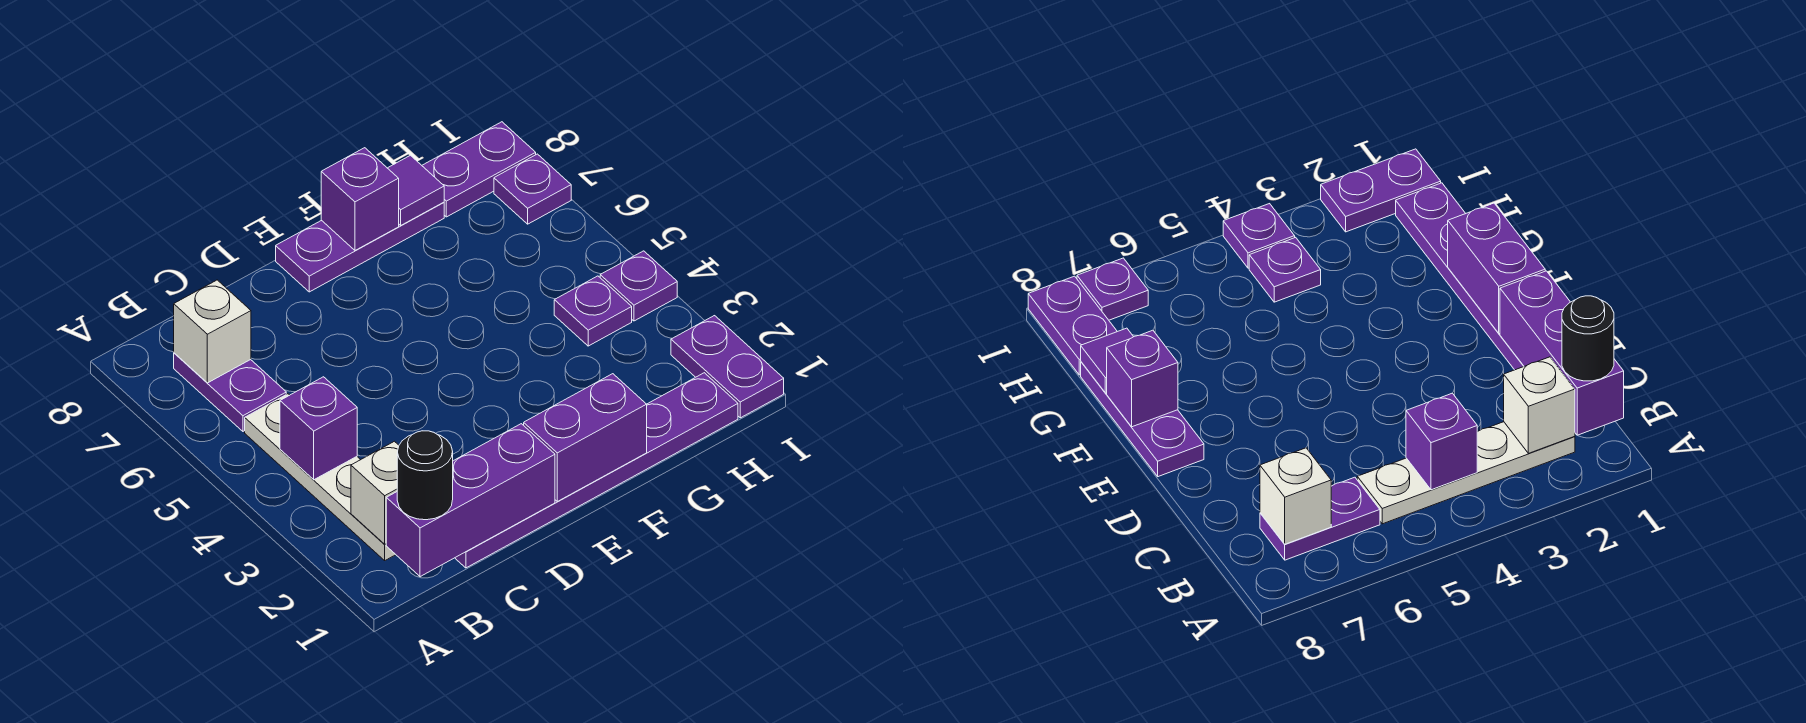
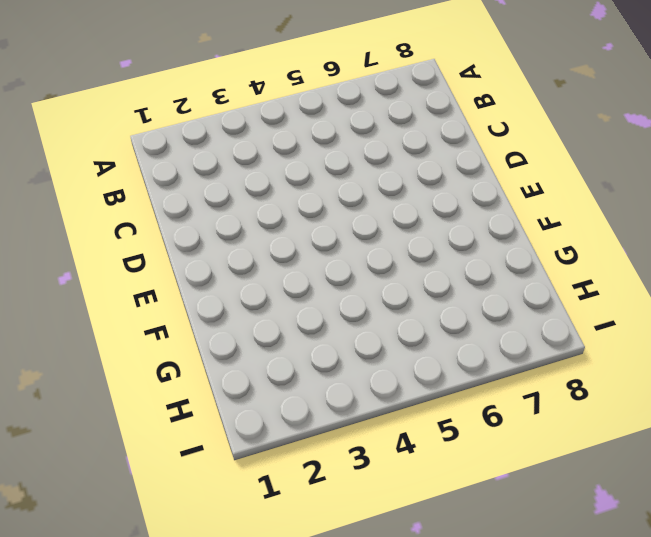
none -> white 1x4 plate [245,394,396,560]
none -> purple 1x2 plate [174,353,286,431]
none -> purple 1x6 plate [455,373,738,568]

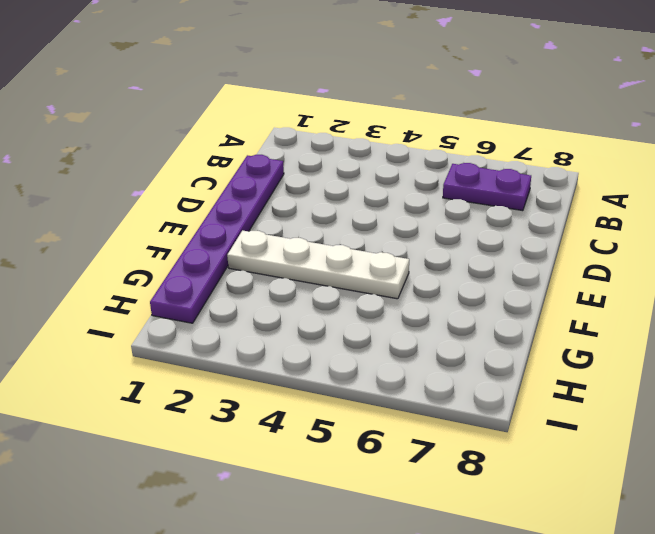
white 1x4 plate [227,231,409,299] -> white 1x4 plate moved to [245,394,396,560]
none -> purple 1x3 plate [276,202,444,292]
none -> purple 1x1 plate [554,276,632,346]
none -> purple 1x2 plate [422,122,536,217]

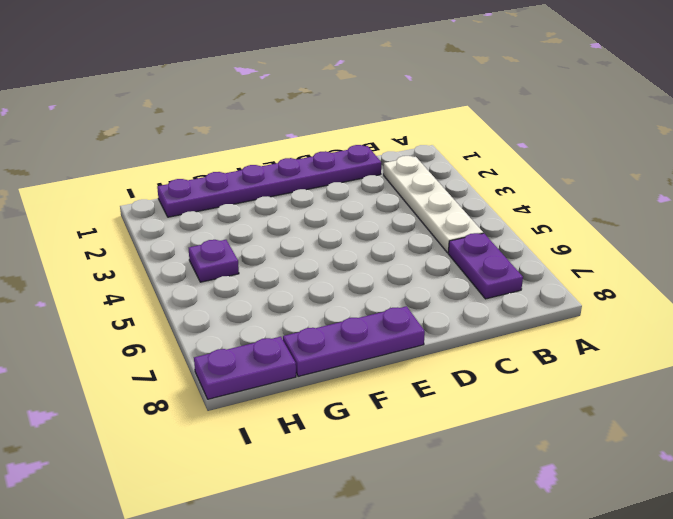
none -> purple 1x2 plate [671,316,784,418]
none -> purple 1x1 plate [600,251,677,321]
none -> purple 1x1 plate [494,154,571,224]

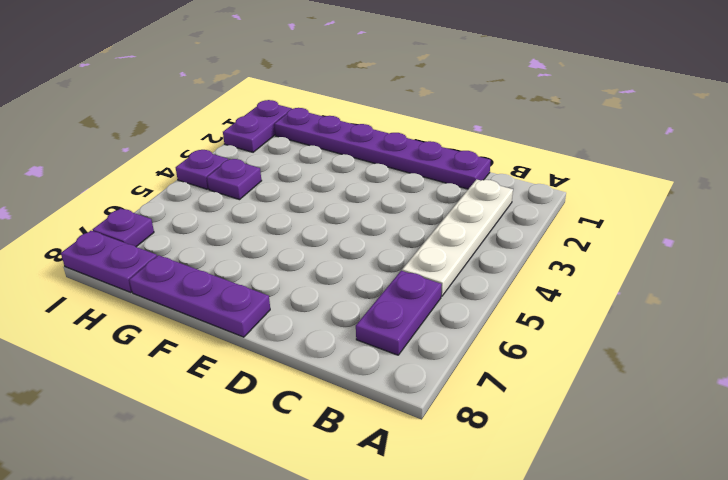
none -> purple 1x3 brick [386,424,555,577]
none -> white 1x1 brick [351,441,399,544]
none -> purple 1x1 brick [280,377,357,480]

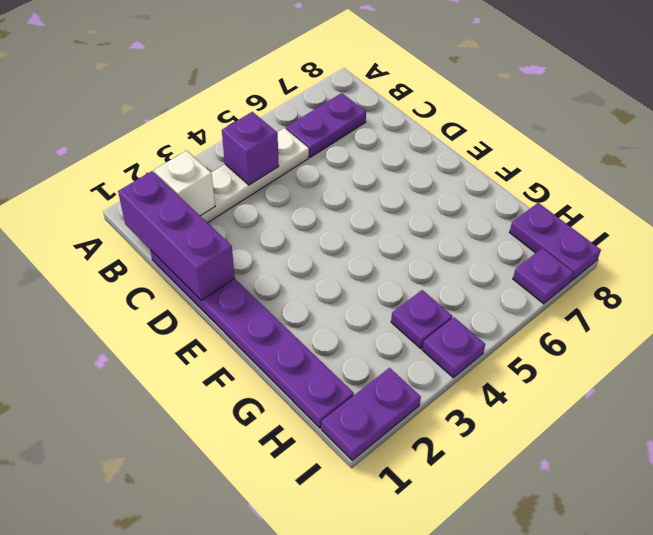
none -> purple 1x3 plate [276,202,444,292]
none -> white 1x1 brick [174,280,251,383]
none -> purple 1x2 brick [524,374,647,501]

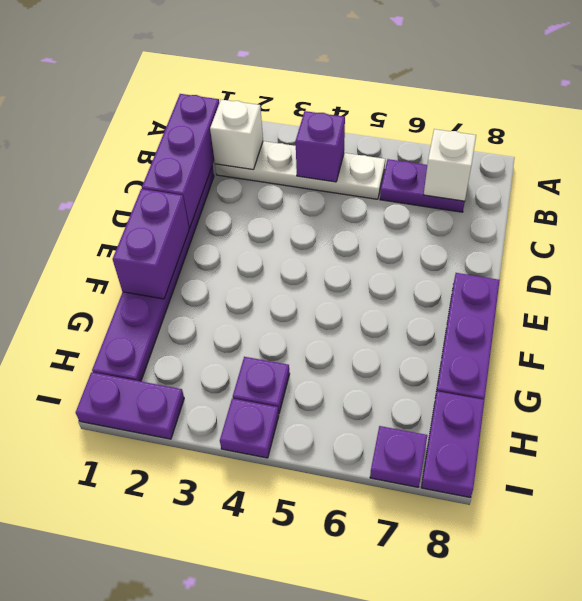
none -> purple 1x1 brick [321,148,399,250]
none -> purple 1x1 tile [388,155,444,225]
none -> black 1x1 round brick [397,431,453,520]

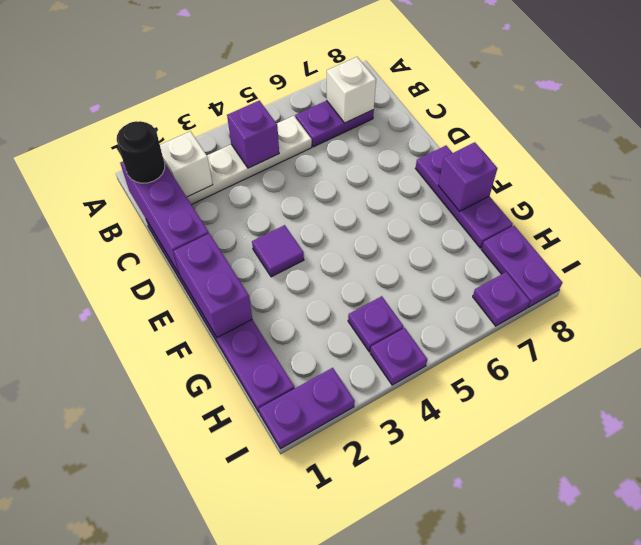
purple 1x1 tile [252,225,304,277] -> purple 1x1 tile moved to [388,155,444,225]

